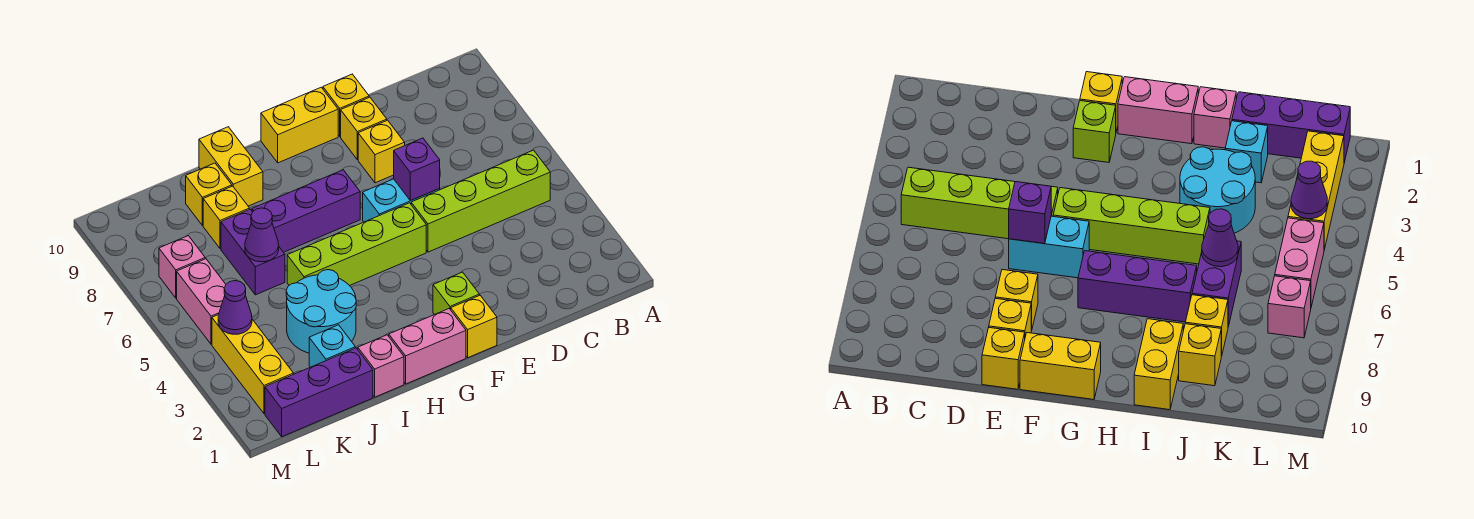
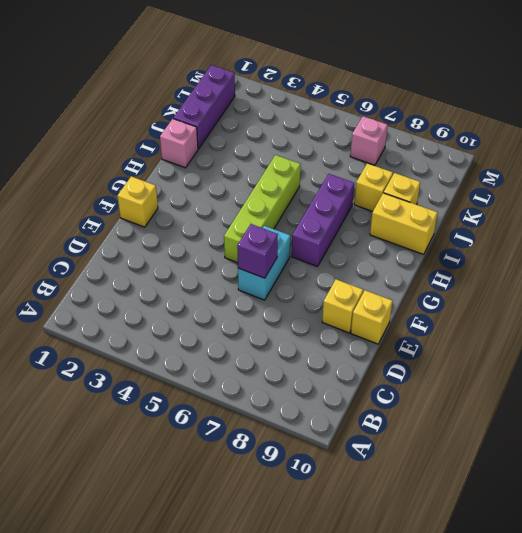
none -> lime 1x4 brick [411,150,550,252]
none -> yellow 1x1 brick [358,120,405,183]
none -> lime 1x1 brick [433,272,479,315]

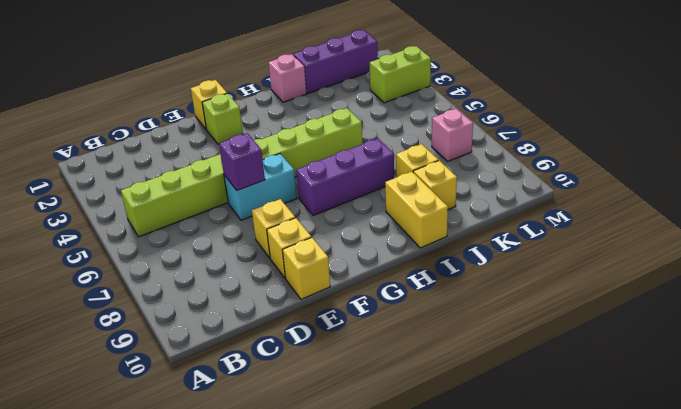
lime 1x2 brick [370,46,431,103] -> yellow 1x3 brick [212,315,294,414]
none -> yellow 1x2 brick [261,87,338,163]
none -> pink 1x2 brick [389,309,466,384]
none -> cyan 2x2 round brick [286,270,356,353]

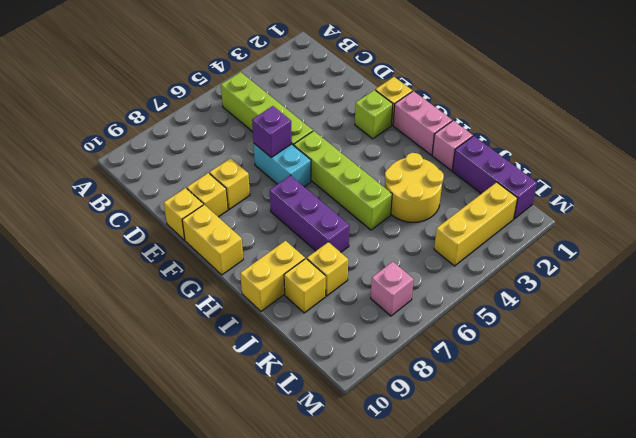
yellow 2x2 round brick [385,153,444,222] -> cyan 2x2 round brick [286,270,356,353]
none -> cyan 1x1 brick [309,325,355,367]
none -> purple 1x2 brick [221,209,285,295]
none -> pink 1x2 brick [177,259,226,344]

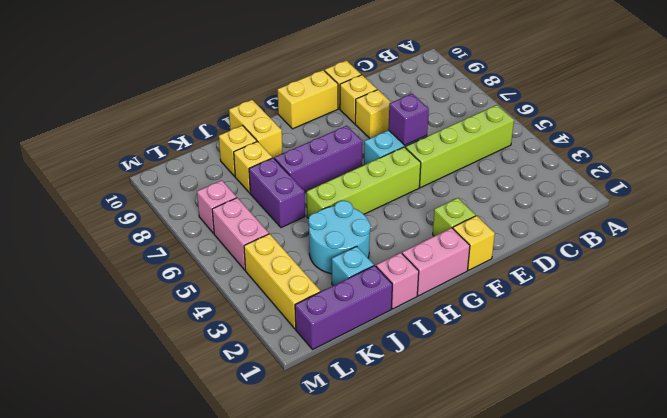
none -> purple 1x1 cone [245,208,279,262]
none -> purple 1x1 cone [218,281,252,334]

